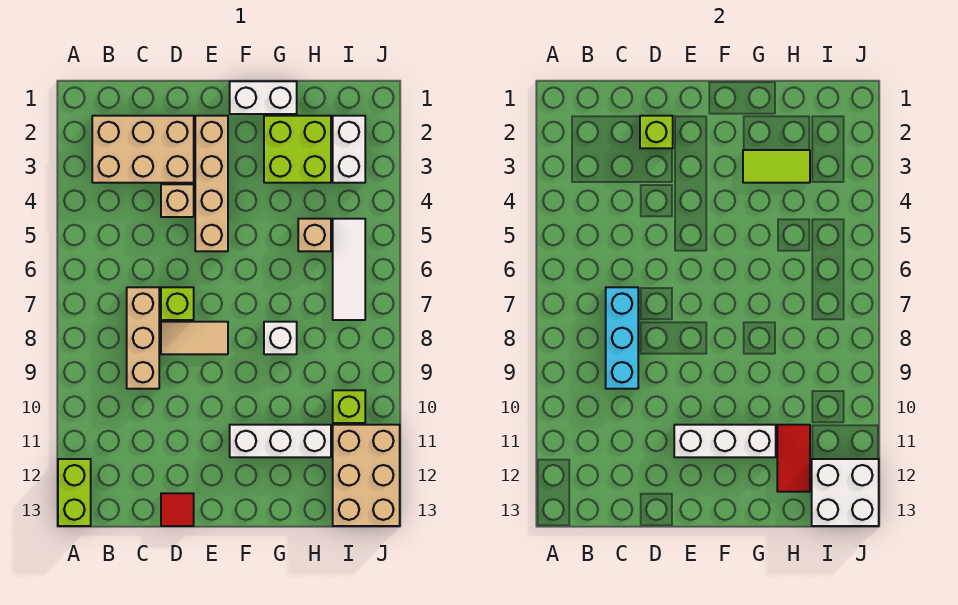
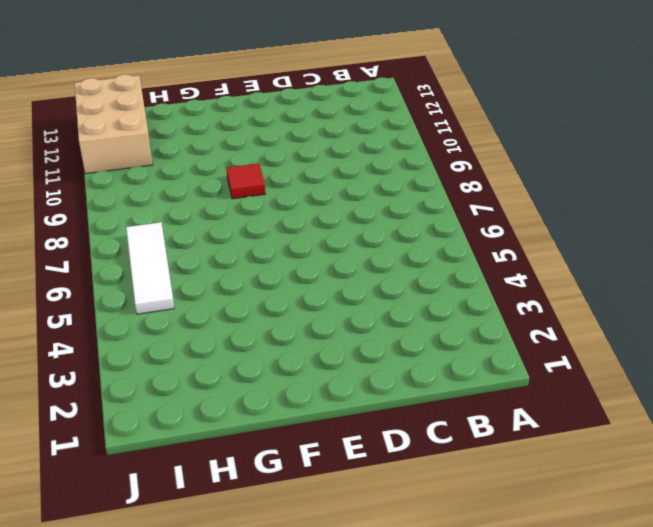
red 1x1 tile [227,163,265,199] -> red 1x1 tile moved to [161,493,194,526]
none -> lime 1x2 brick [58,459,91,526]
none -> tan 2x3 brick [92,116,194,183]
none -> tan 1x3 brick [127,287,159,389]

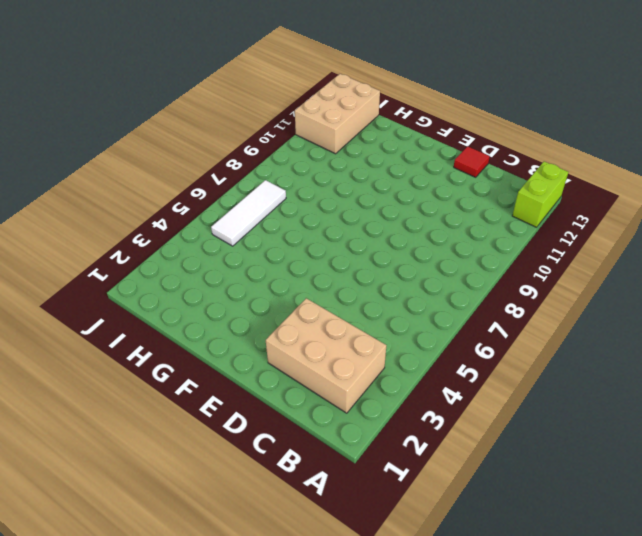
none -> tan 1x3 brick [127,287,159,389]
none -> tan 1x1 brick [161,184,194,217]
none -> lime 1x1 brick [161,287,194,320]

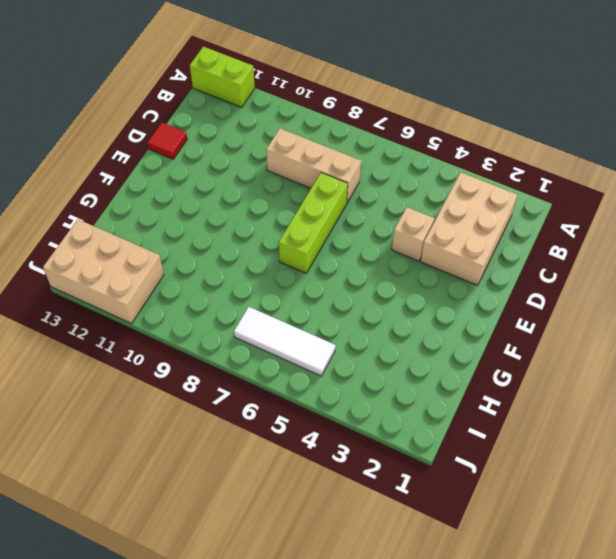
lime 1x3 brick [279,173,348,273] -> lime 1x1 brick [161,287,194,320]
none -> tan 1x2 tile [161,322,228,354]
none -> tan 1x4 brick [195,116,228,251]
none -> white 1x2 brick [230,81,297,114]

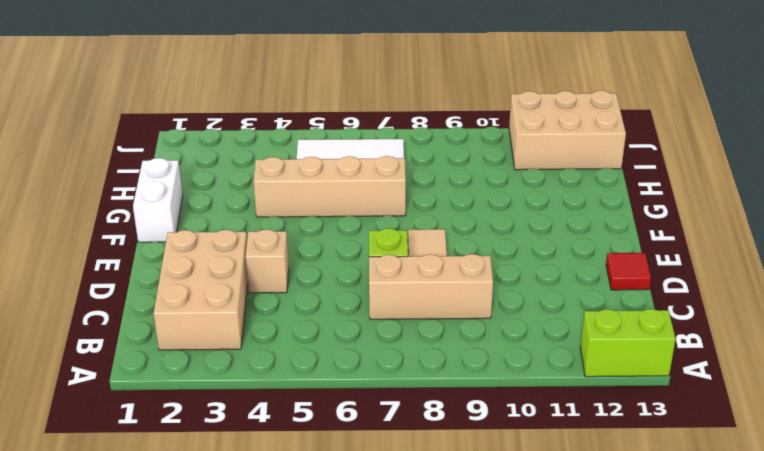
tan 1x4 brick [254,156,406,217] -> tan 1x4 brick moved to [195,116,228,251]
none -> white 1x3 brick [230,425,331,457]
none -> lime 2x2 brick [264,116,331,183]
none -> white 1x1 brick [264,322,297,354]

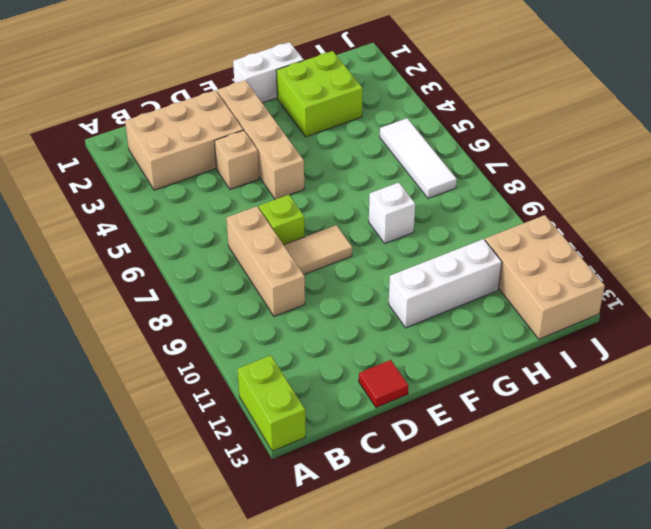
none -> tan 1x1 brick [298,219,331,251]
none -> white 1x2 brick [333,116,365,183]
none -> lime 1x1 brick [333,390,365,423]

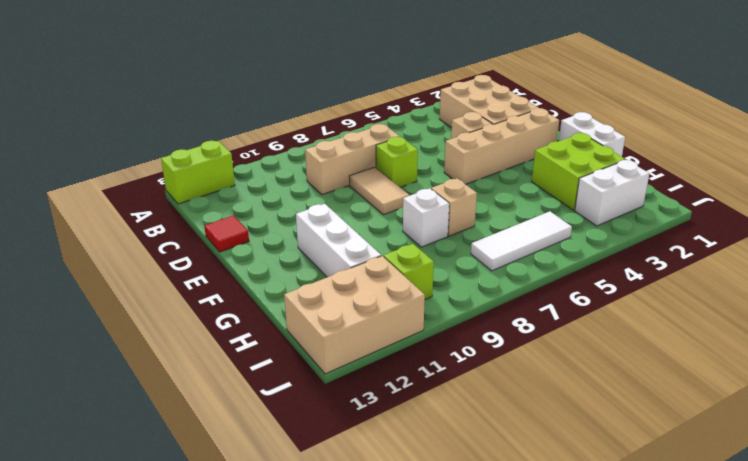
tan 1x1 brick [431,179,477,236] -> tan 1x1 brick moved to [298,219,331,251]
none -> cyan 1x3 brick [606,287,638,389]
none -> lime 1x1 brick [640,116,673,148]
none -> white 1x3 brick [674,425,776,457]

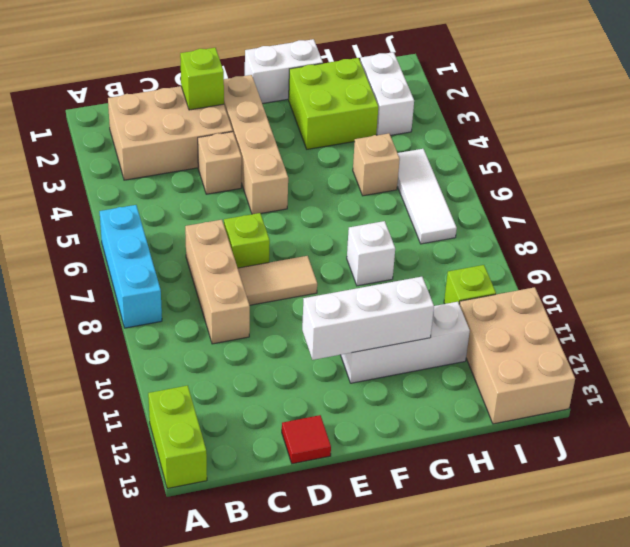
cyan 1x3 brick [100,205,162,328] -> cyan 1x3 brick moved to [606,287,638,389]
none -> lime 1x2 tile [743,150,810,183]
none -> red 1x2 tile [777,425,810,492]
none -> white 2x2 brick [812,459,879,526]

